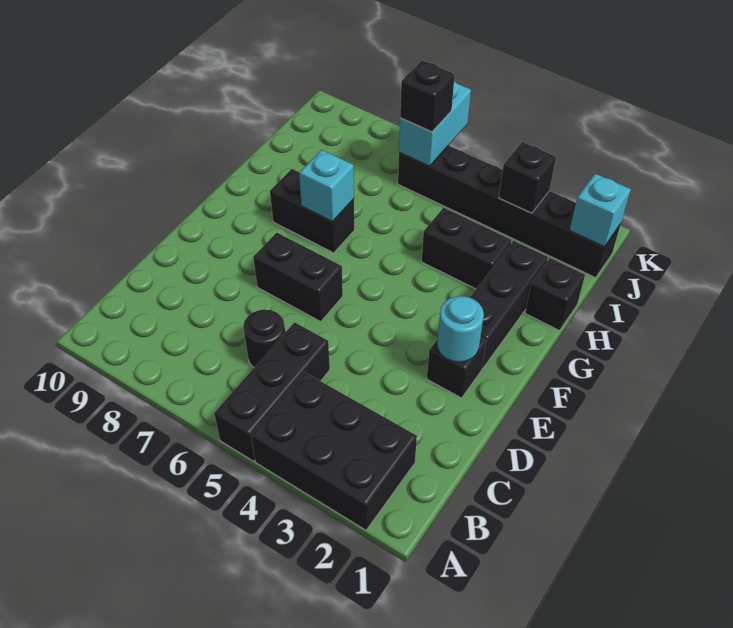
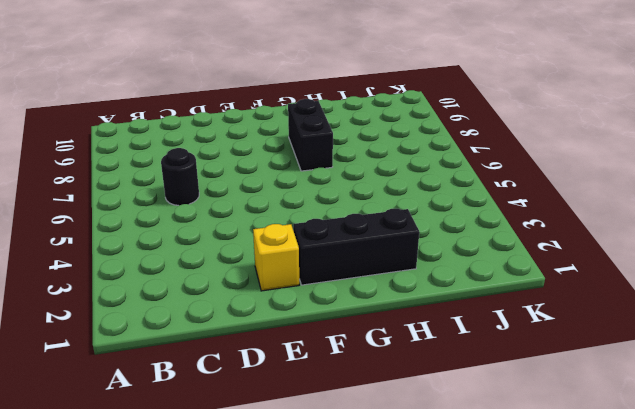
yellow 1x1 brick [253,224,299,291] -> black 1x1 brick [427,338,487,398]
none -> black 2x3 brick [251,372,417,530]
none -> black 1x3 brick [214,322,330,461]
none -> black 1x2 brick [253,233,343,322]

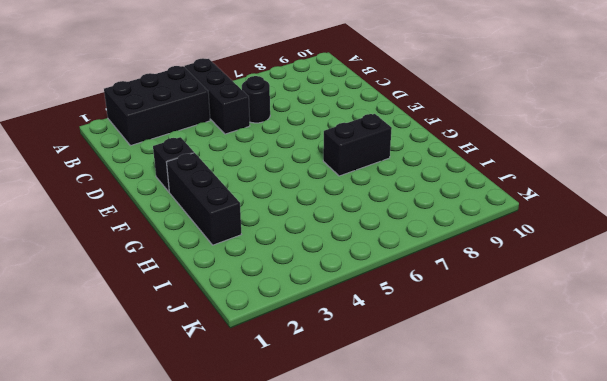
none -> black 1x2 brick [253,233,343,322]
none -> black 1x1 brick [525,258,585,331]
none -> black 1x2 brick [422,208,512,289]

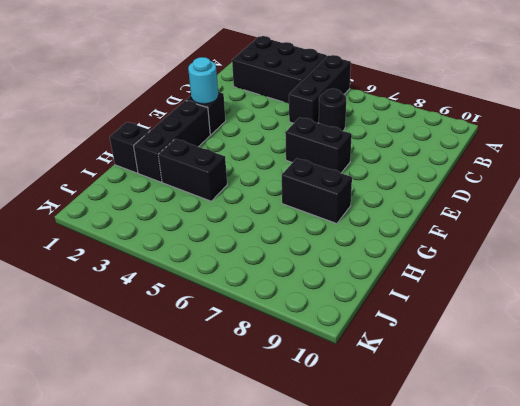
none -> black 1x6 brick [398,146,621,278]
none -> cyan 1x1 brick [299,150,354,222]
none -> cyan 1x1 brick [570,174,631,247]

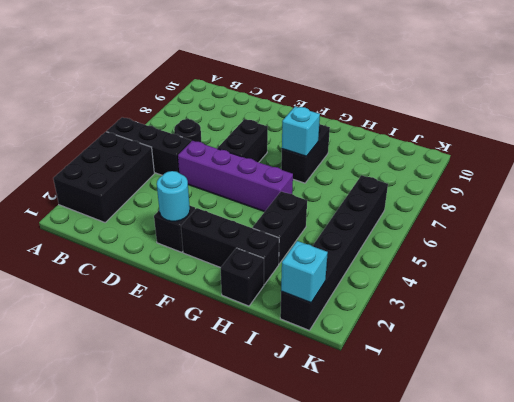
purple 1x4 brick [178,141,293,212] -> none
none -> black 1x1 brick [499,142,556,213]
none -> cyan 1x2 brick [399,82,471,166]
none -> black 1x1 brick [400,60,455,132]

